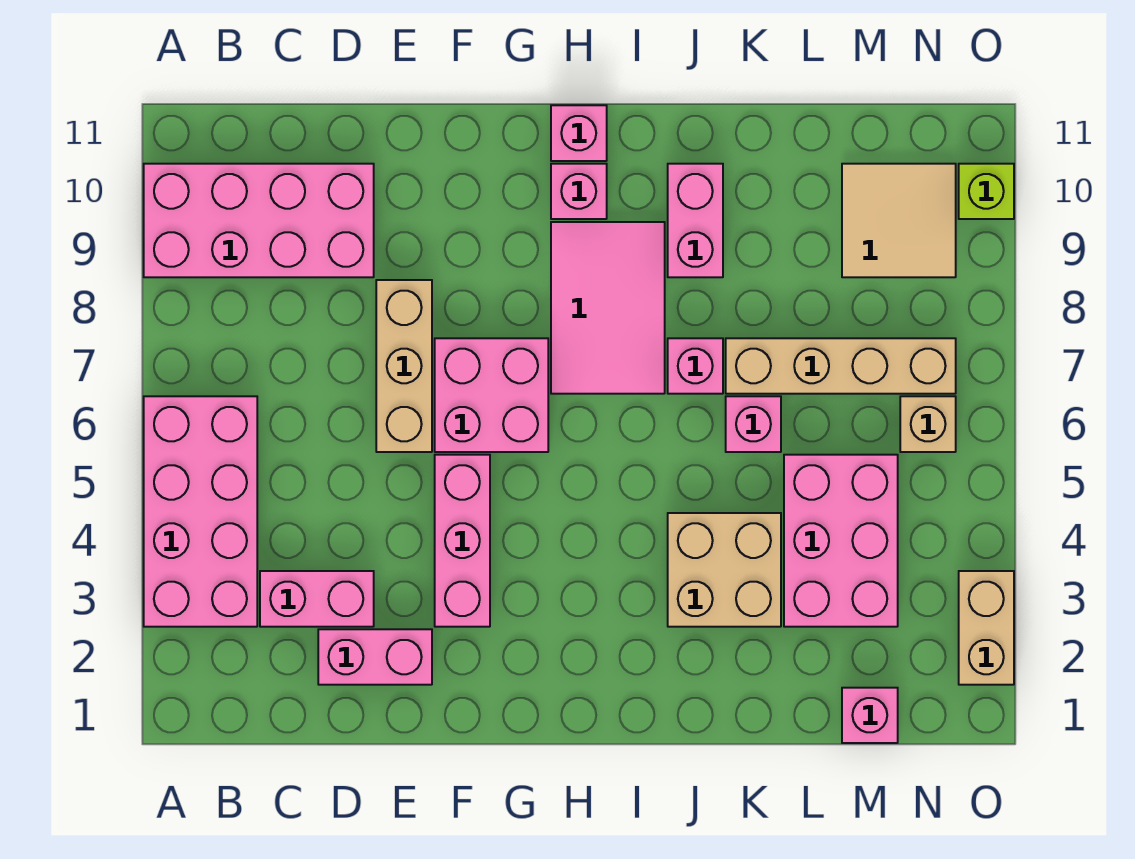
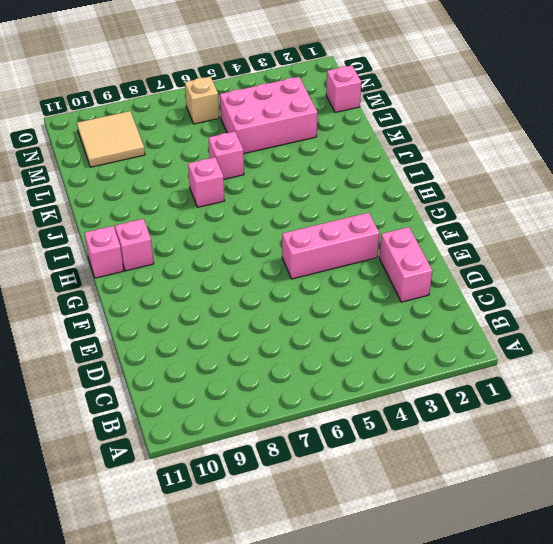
none -> pink 2x4 brick [144,396,257,627]
none -> pink 2x4 brick [144,164,374,277]
none -> pink 1x2 brick [260,571,374,627]

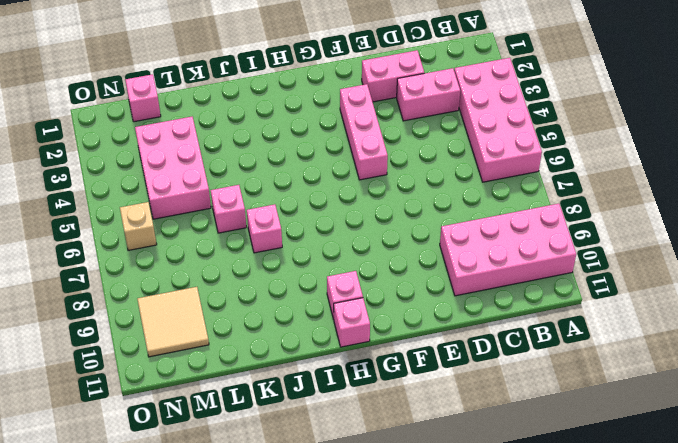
none -> tan 1x3 brick [376,280,432,452]
none -> pink 2x2 brick [435,338,548,452]
none -> pink 2x3 tile [551,222,665,394]

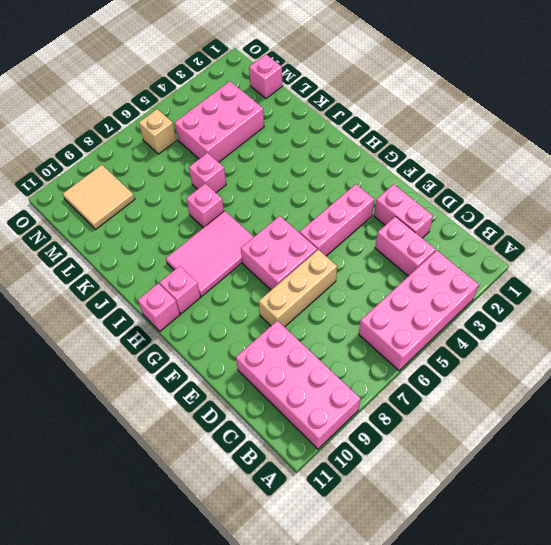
none -> tan 2x2 brick [668,513,781,627]
none -> pink 1x2 brick [668,164,723,277]
none -> tan 1x4 brick [726,338,956,394]

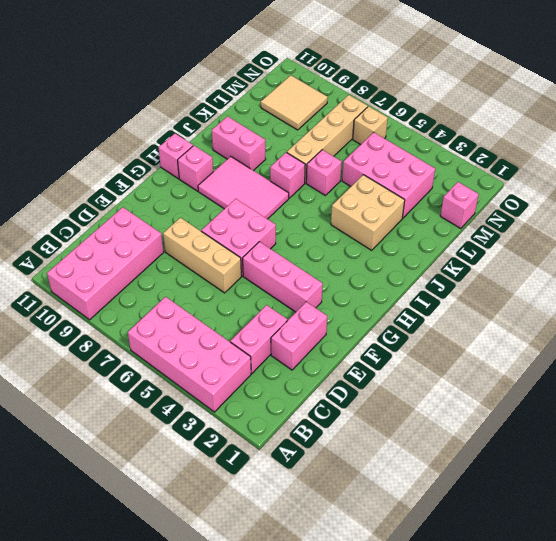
none -> tan 1x2 brick [959,571,1014,685]
none -> lime 1x1 brick [959,164,1014,219]

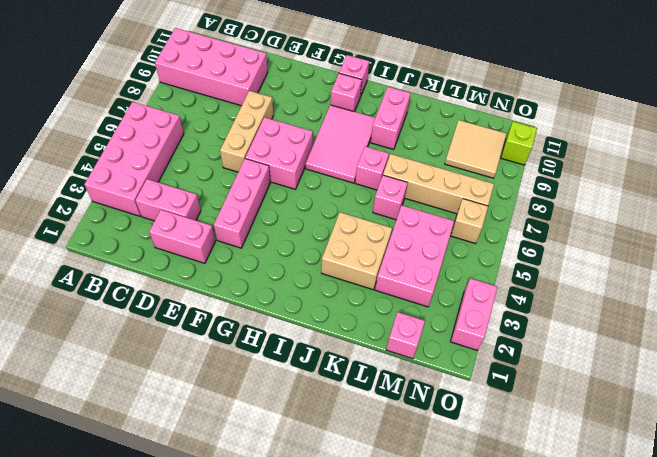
pink 1x2 brick [450,278,497,350] -> tan 1x2 brick [959,571,1014,685]

